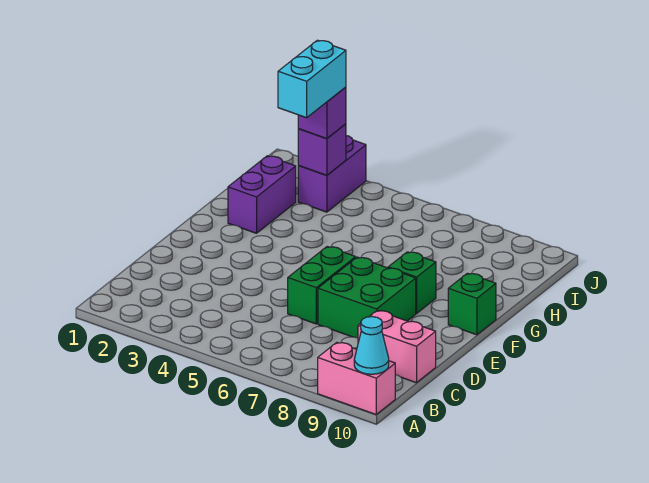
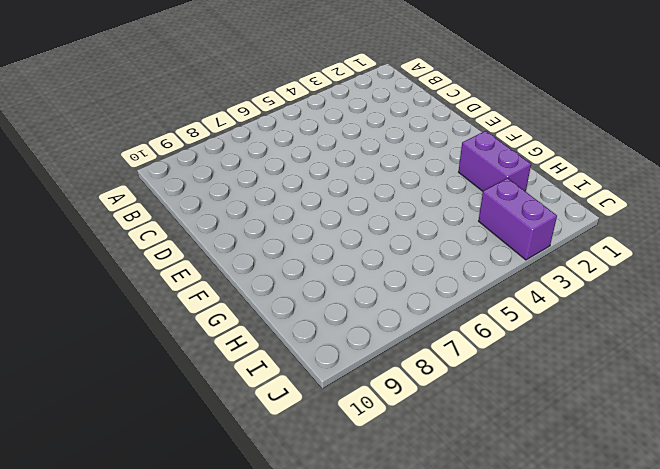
none -> pink 1x2 brick [318,342,395,414]
none -> pink 1x2 brick [358,311,436,383]
none -> green 1x2 brick [288,247,356,324]

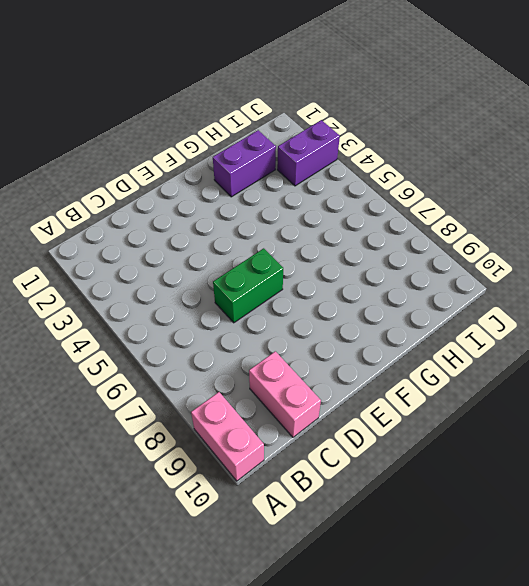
none -> green 2x2 brick [318,257,416,338]
none -> green 1x1 brick [388,252,436,313]
none -> green 1x1 brick [448,273,496,335]

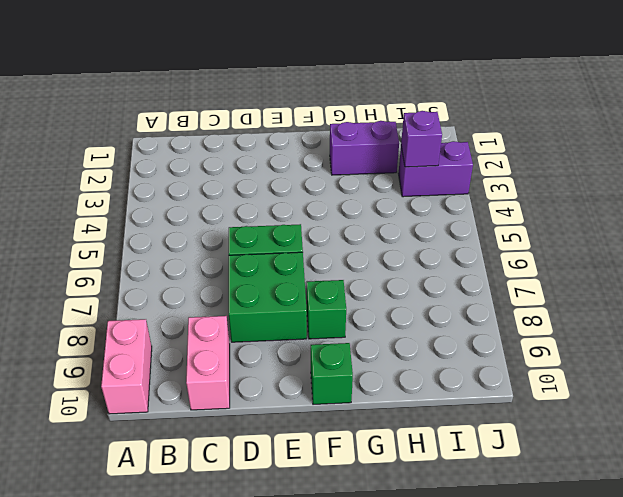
none -> cyan 1x1 cone [354,317,389,374]
none -> purple 1x1 brick [298,87,346,139]
none -> cyan 1x2 brick [278,40,346,118]

